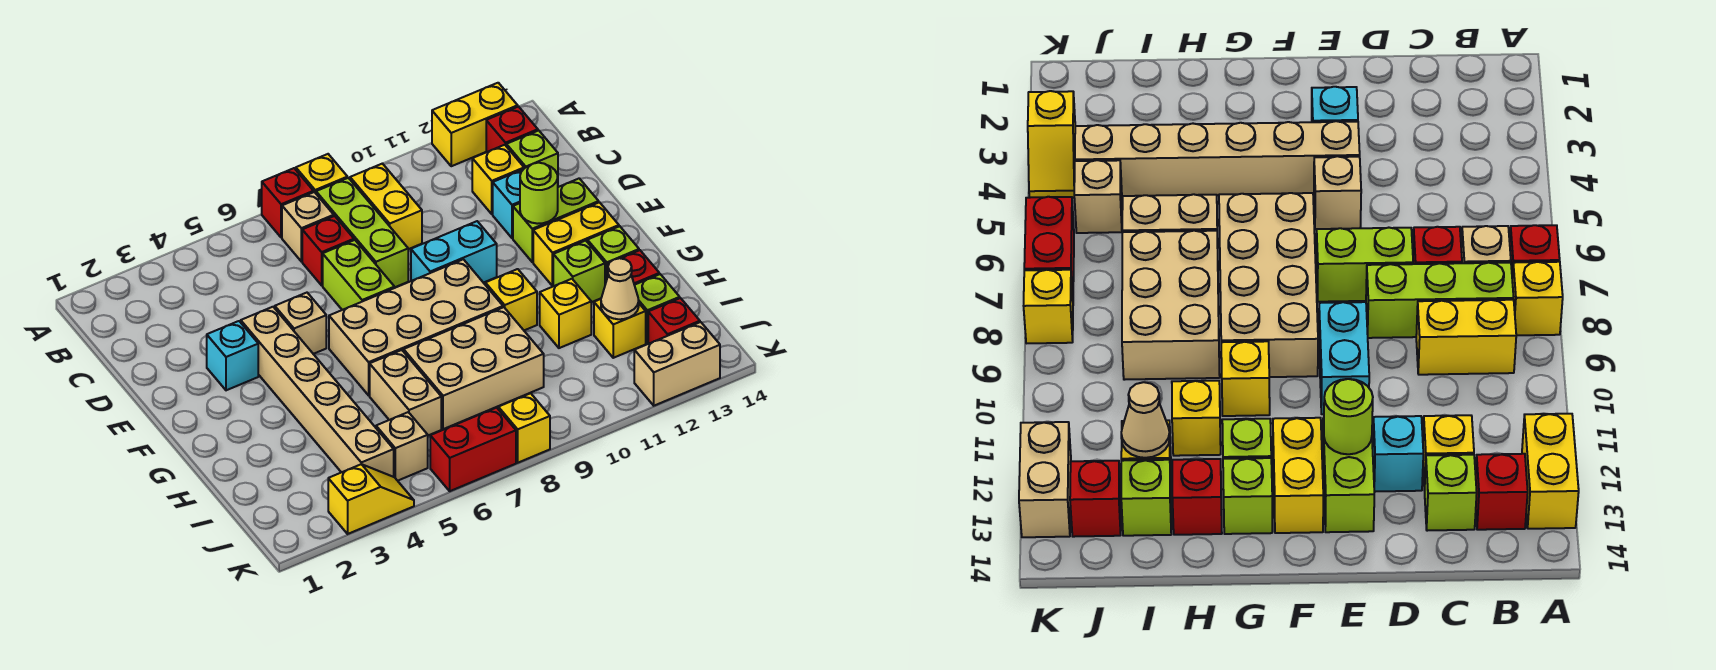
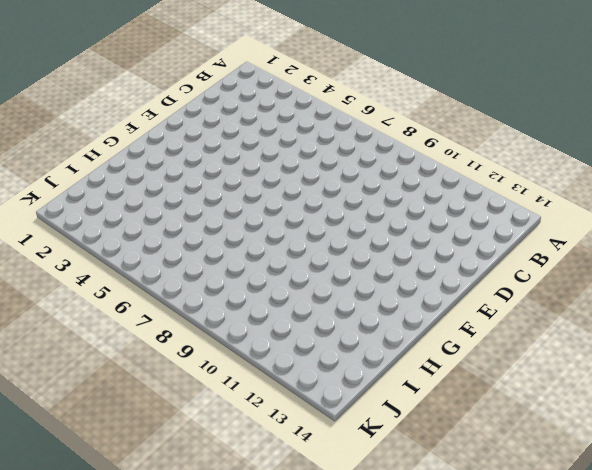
none -> red 1x1 brick [262,168,313,238]
none -> yellow 1x1 brick [296,154,347,193]
none -> yellow 1x2 brick [432,83,518,166]
none -> tan 1x1 brick [282,192,334,262]

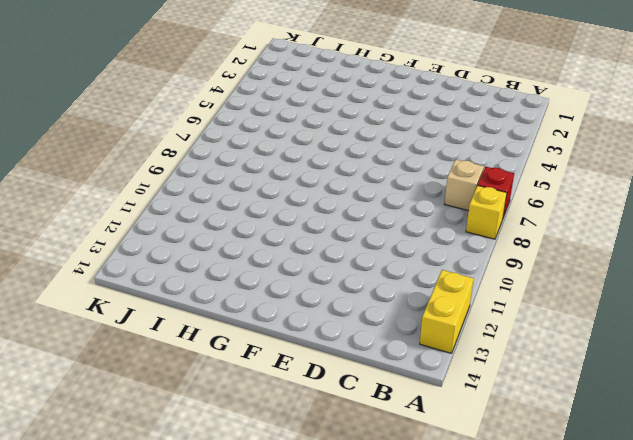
none -> lime 1x3 brick [316,178,408,288]
none -> yellow 1x2 brick [350,164,422,249]
none -> red 1x1 brick [486,107,538,152]
none -> red 1x1 brick [302,216,354,285]

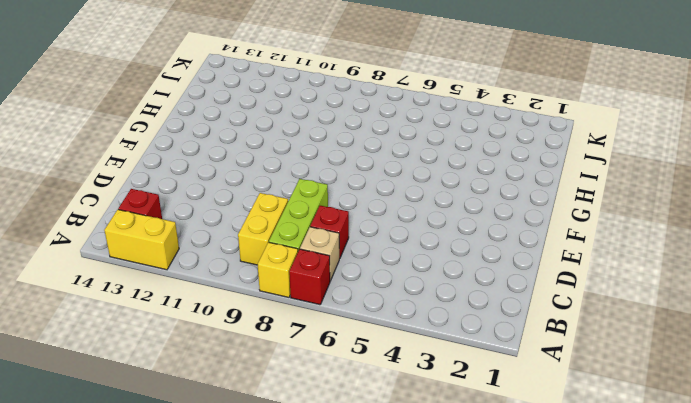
none -> yellow 1x1 brick [472,145,524,214]
none -> lime 1x1 brick [506,131,558,178]
none -> lime 1x2 brick [323,240,394,310]
none -> cyan 1x1 brick [493,170,523,238]

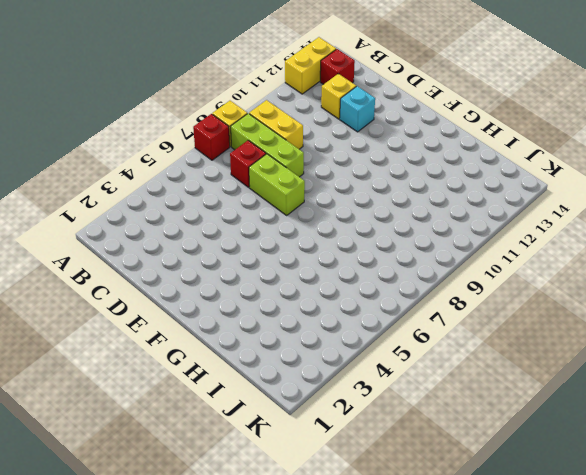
none -> tan 1x1 brick [282,192,334,262]
none -> lime 1x1 brick [506,131,558,178]
none -> cyan 1x1 brick [207,321,258,390]
none -> tan 1x6 brick [241,307,394,477]

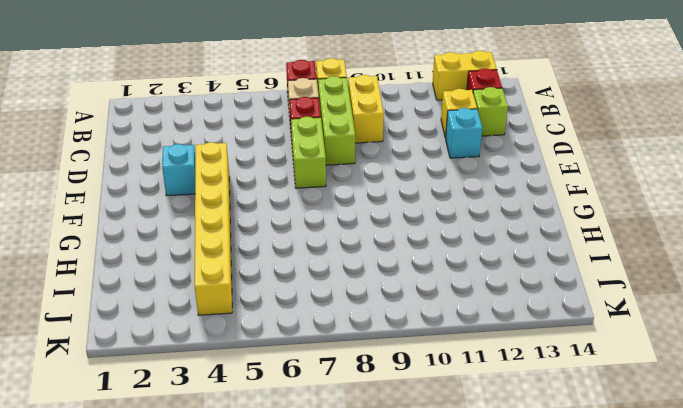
yellow 1x6 brick [195,142,232,315] -> tan 1x6 brick [241,307,394,477]
none -> tan 1x1 brick [275,293,326,354]
none -> cyan 1x2 brick [411,221,497,283]
none -> lime 1x2 brick [513,178,599,262]
none -> tan 2x4 brick [329,259,503,395]

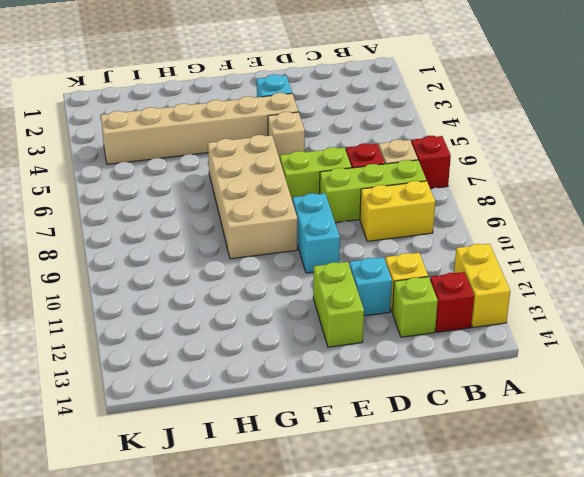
none -> yellow 1x1 brick [296,154,347,193]
none -> yellow 1x2 brick [533,202,619,286]
none -> yellow 1x1 brick [485,269,537,330]
none -> lime 1x1 brick [553,241,605,302]

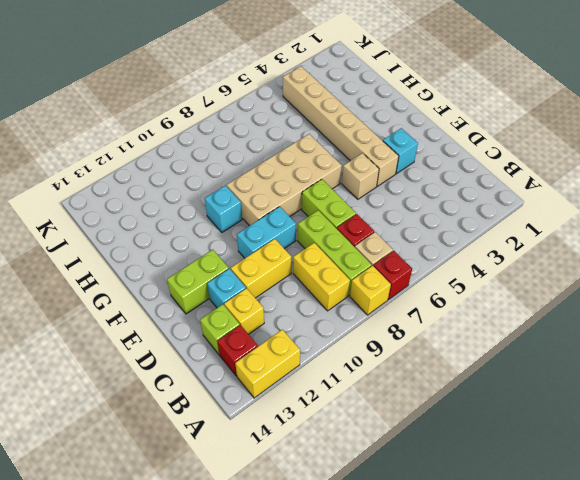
yellow 1x2 brick [231,239,291,298] -> yellow 1x2 brick moved to [533,202,619,286]
cyan 1x1 brick [205,186,242,233] -> yellow 1x1 brick [485,269,537,330]
none -> lime 1x1 brick [553,241,605,302]
none -> lime 1x1 brick [587,226,639,284]
none -> tan 1x2 brick [370,350,441,435]
none -> tan 2x3 brick [404,307,544,429]

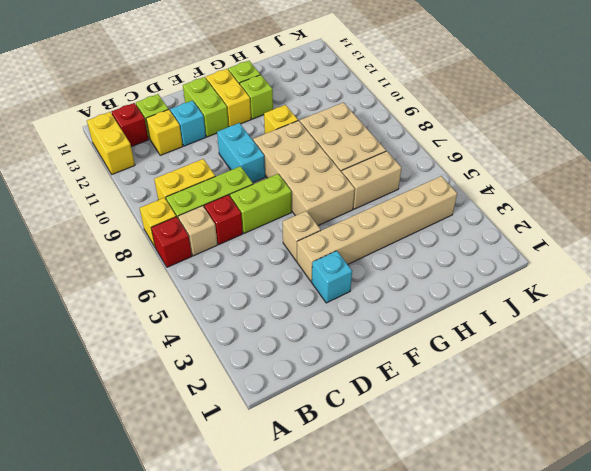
none -> yellow 1x1 brick [540,279,591,348]
none -> red 1x1 brick [608,250,659,285]
none -> yellow 1x1 brick [594,299,646,358]
none -> lime 1x1 brick [635,274,680,344]

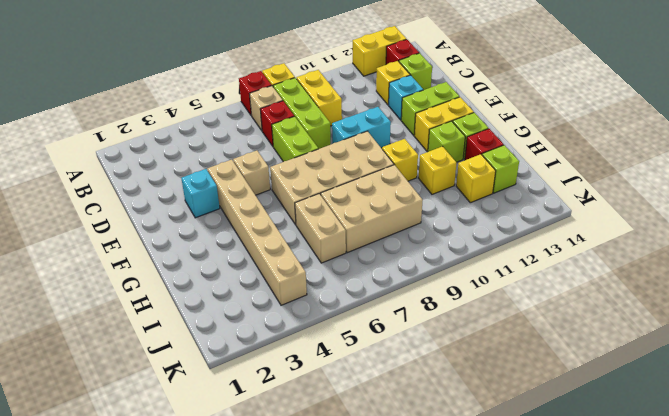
none -> tan 1x1 brick [376,412,428,481]
none -> red 1x1 brick [648,298,700,344]
none -> yellow 1x2 slope [328,464,414,534]
none -> red 1x2 brick [430,408,516,491]

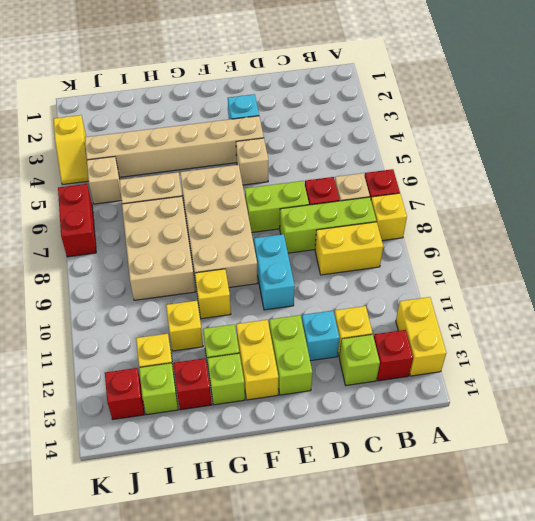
none -> yellow 1x1 brick [498,393,550,463]
none -> tan 1x2 brick [634,322,720,406]
none -> lime 1x1 round brick [520,163,558,224]
none -> tan 1x1 cone [601,258,639,319]

